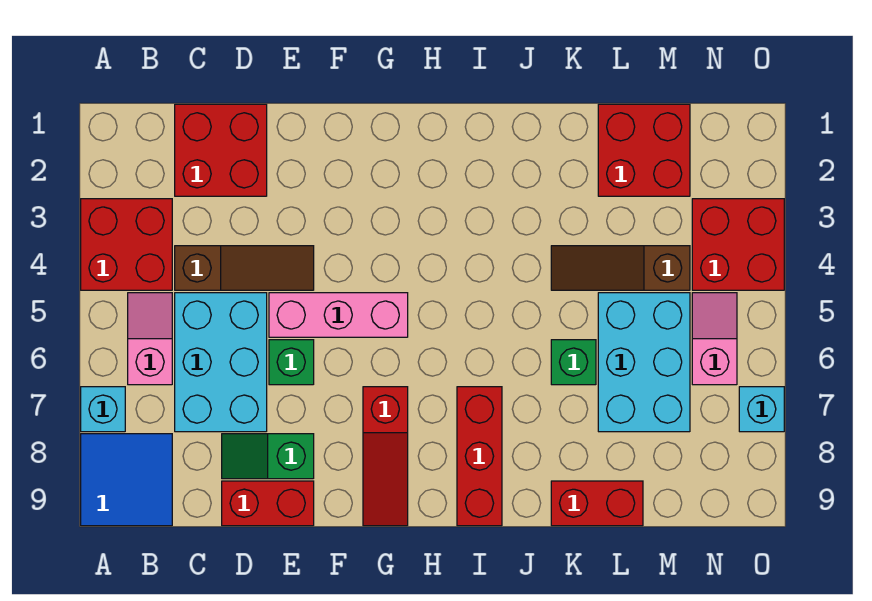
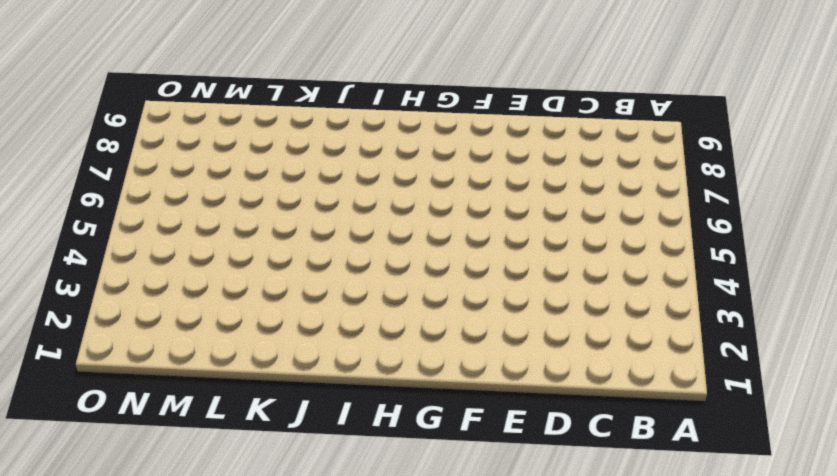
none -> red 2x2 brick [81,199,172,290]
none -> cyan 1x1 brick [81,387,125,432]
none -> blue 2x2 tile [81,434,172,526]

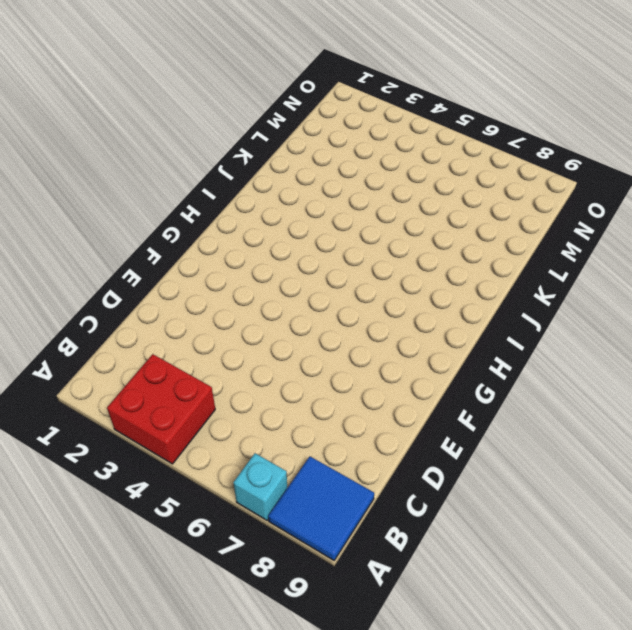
none -> pink 1x2 slope [128,293,172,385]
none -> red 2x2 brick [175,104,267,196]
none -> brown 1x3 slope [175,246,314,290]

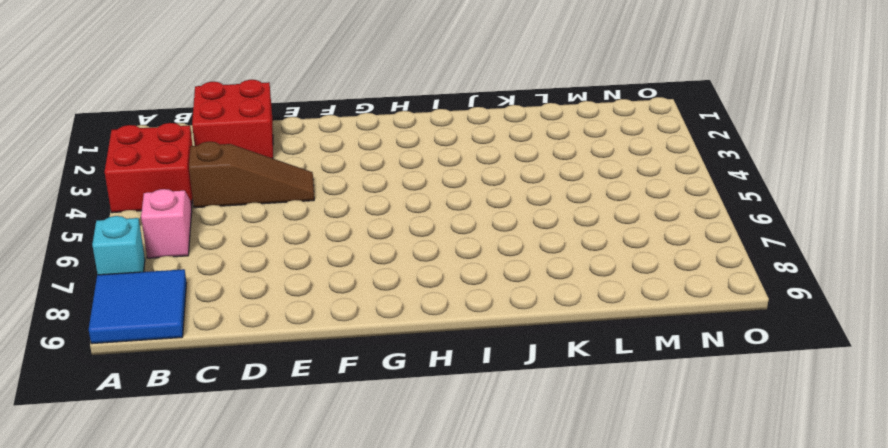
none -> cyan 2x3 brick [175,293,267,432]
none -> green 1x2 slope [222,434,314,479]
none -> red 1x2 brick [222,481,314,526]

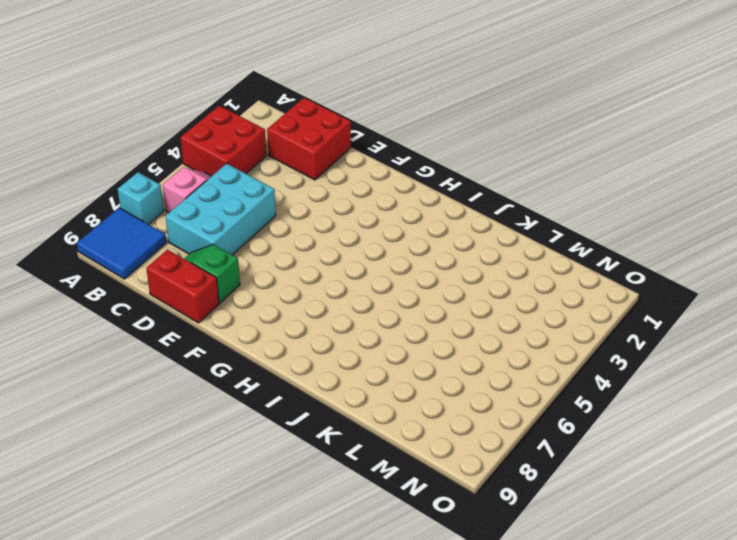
none -> brown 1x3 slope [175,246,314,290]
none -> pink 1x3 brick [269,293,408,337]
none -> green 1x1 brick [269,340,314,385]

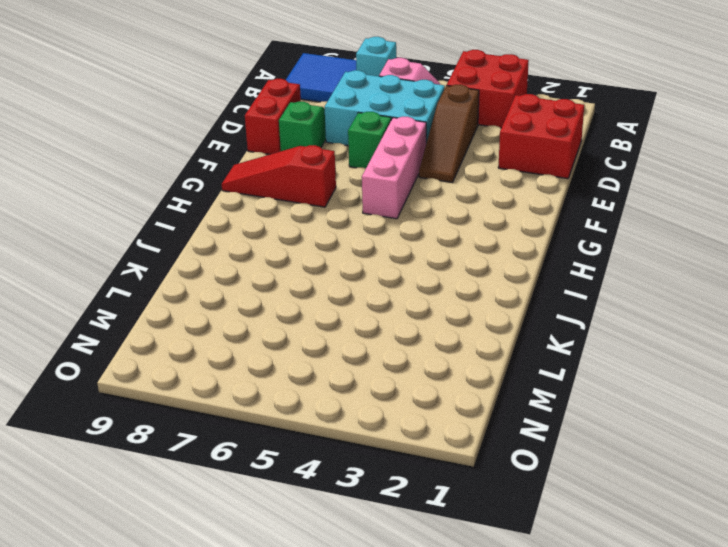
none -> red 1x3 brick [457,387,502,526]
none -> brown 1x3 slope [551,246,690,290]
none -> green 1x1 brick [551,340,596,385]

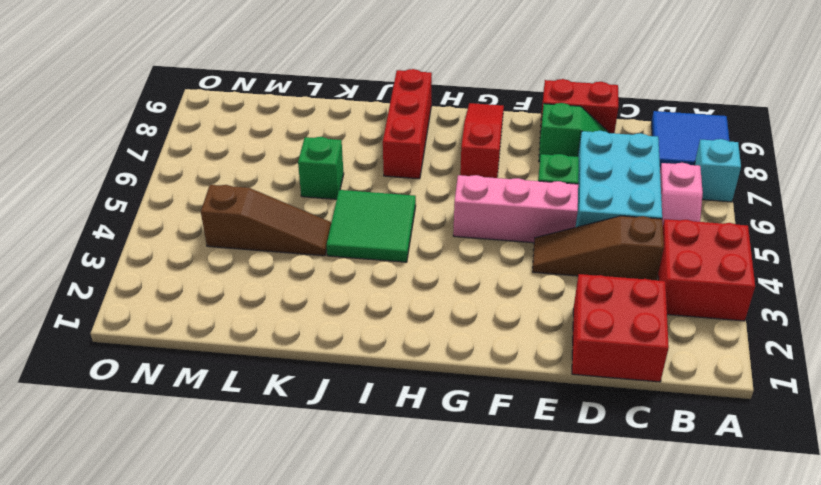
green 2x2 tile [327,190,416,262] -> none
none -> red 1x2 brick [551,481,643,526]
none -> red 2x2 brick [598,104,690,196]
none -> cyan 2x3 brick [598,293,690,432]

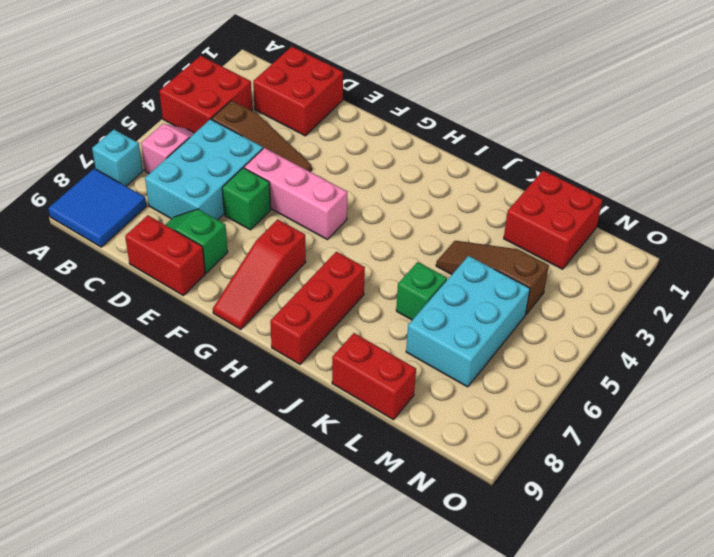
none -> red 2x2 brick [692,199,784,290]
none -> pink 1x2 slope [692,293,737,385]
none -> cyan 1x1 brick [739,387,784,432]

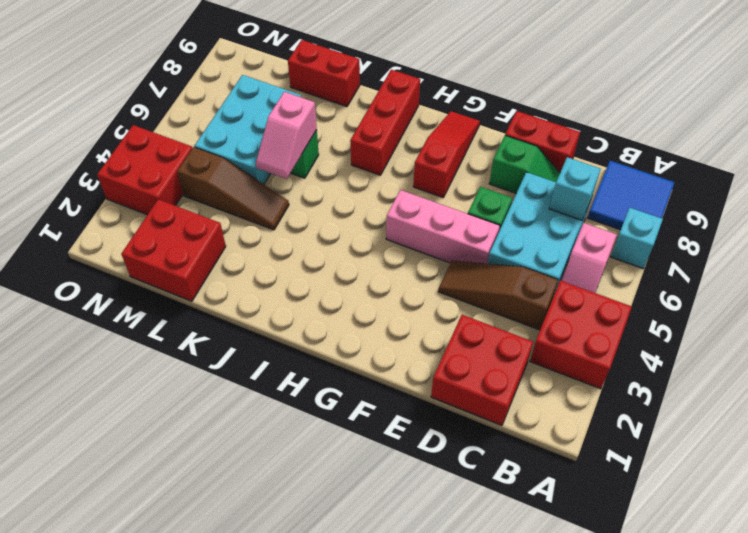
cyan 1x1 brick [549,157,601,220] -> cyan 1x1 brick moved to [739,387,784,432]
pink 1x2 slope [256,92,317,179] -> pink 1x2 slope moved to [692,293,737,385]

